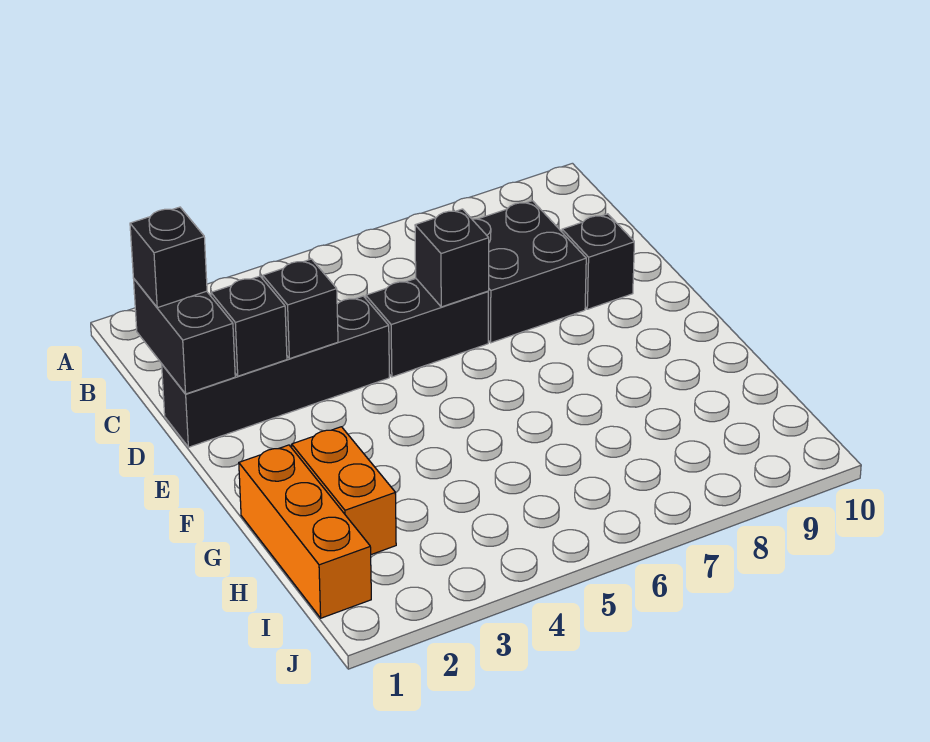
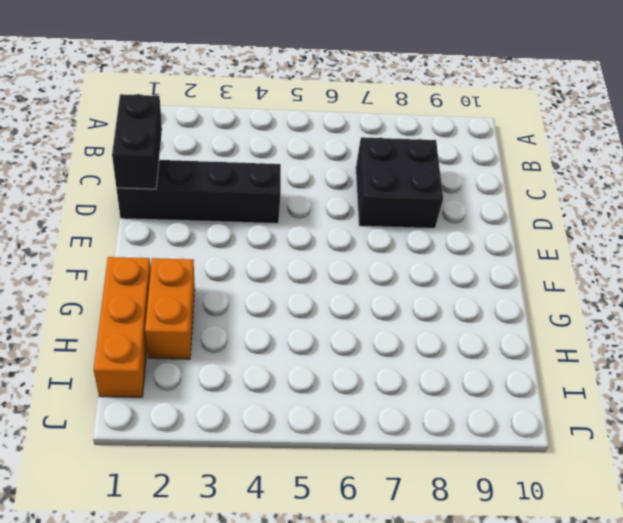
none -> black 1x2 brick [366,279,488,377]
none -> black 1x1 brick [562,214,634,309]

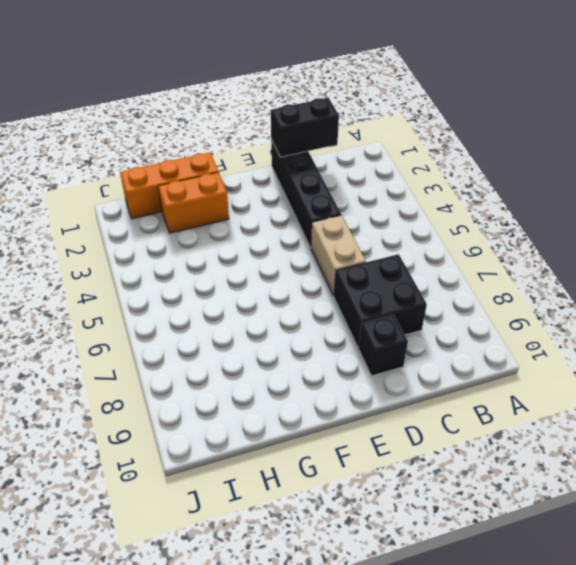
tan 1x2 brick [311,215,366,295] -> black 1x2 brick [366,279,488,377]
none -> black 1x1 brick [211,276,287,376]
none -> black 1x1 brick [263,259,338,359]

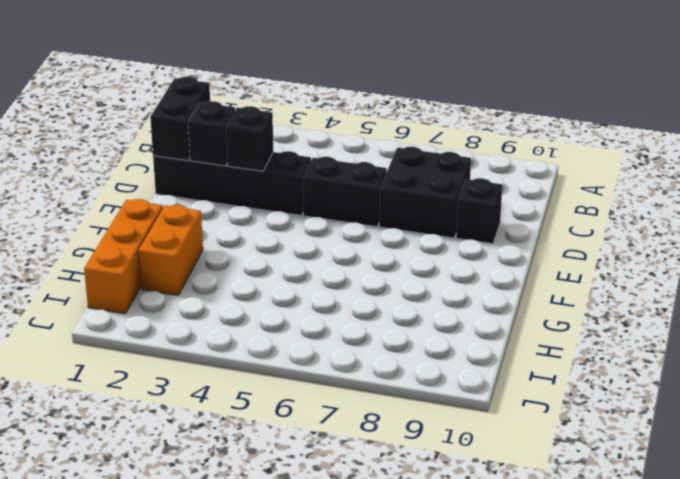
none -> black 1x1 brick [415,209,489,307]
none -> black 1x1 brick [130,207,207,308]

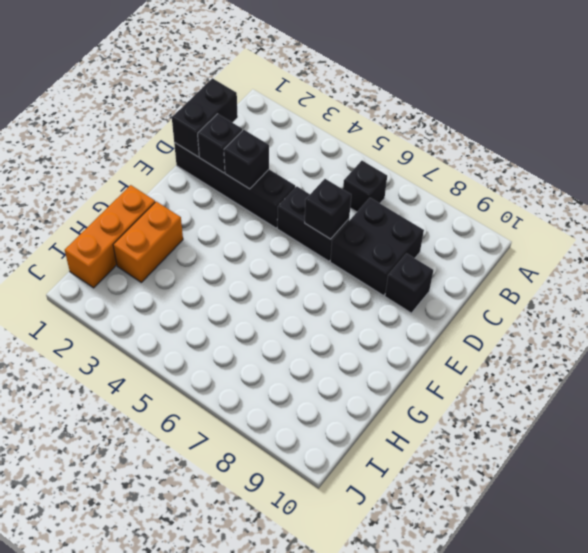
black 1x1 brick [343,161,387,212] -> black 1x1 brick moved to [130,207,207,308]

